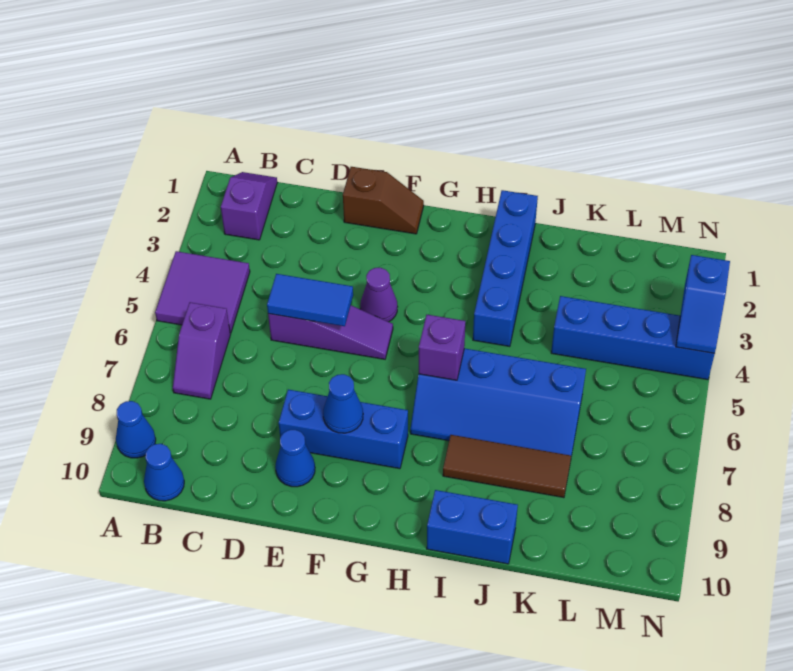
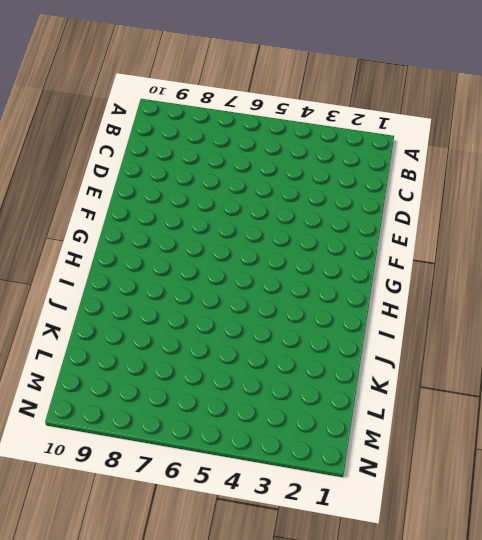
none -> purple 2x2 tile [155,251,250,333]
none -> blue 1x1 cone [116,401,156,458]
none -> purple 1x2 slope [221,172,277,240]

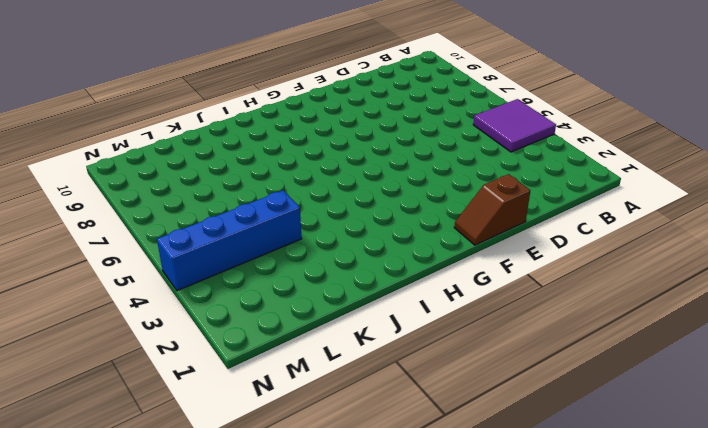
none -> blue 1x1 cone [116,401,156,458]
none -> purple 1x2 slope [221,172,277,240]
none -> purple 1x2 slope [173,302,230,399]

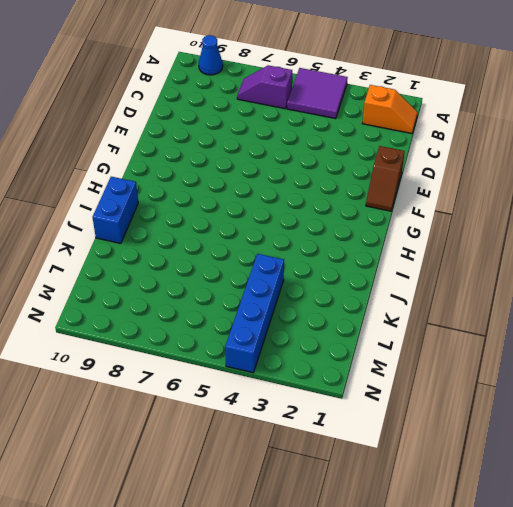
orange 1x2 slope [362,85,418,133] -> purple 1x2 slope [221,172,277,240]
none -> blue 1x1 cone [144,444,184,501]
none -> purple 1x3 slope [268,305,393,359]
none -> blue 1x3 brick [279,390,408,469]

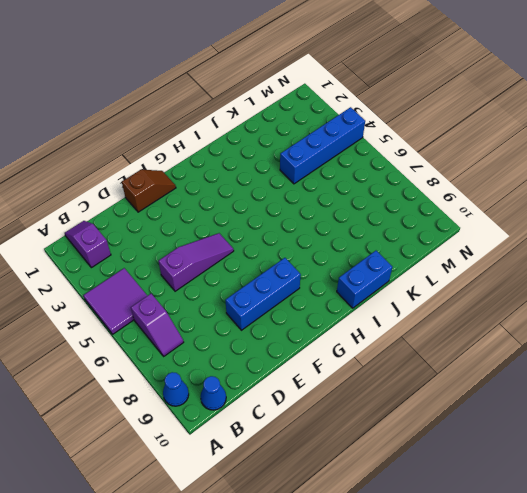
none -> blue 1x1 cone [275,430,315,487]
none -> purple 1x1 cone [360,268,397,322]
none -> blue 2x4 slope [410,348,586,455]

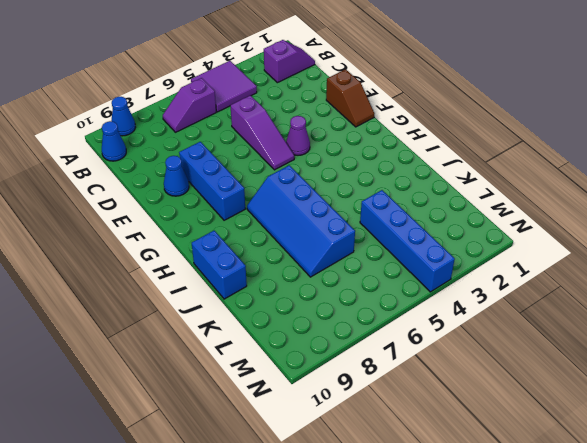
none -> blue 1x4 brick [473,190,538,347]
none -> brown 1x3 tile [443,435,571,498]
none -> blue 1x2 tile [267,274,353,326]

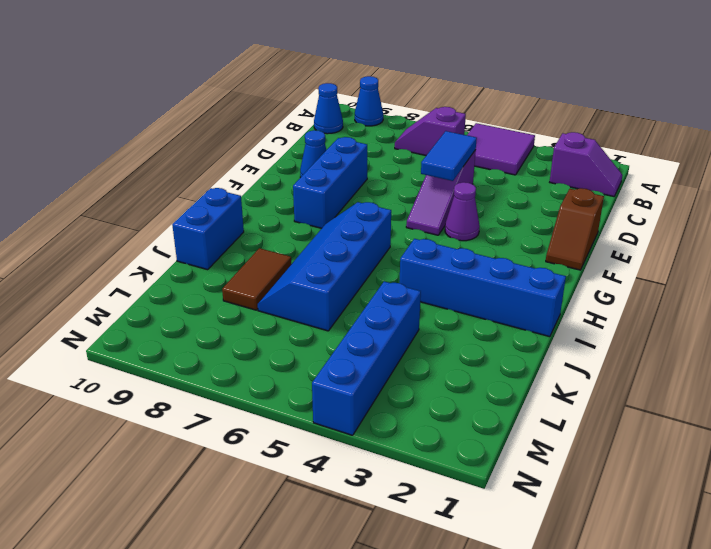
brown 1x2 tile [222,248,291,310] -> brown 1x3 tile [443,435,571,498]
none -> blue 1x1 cone [323,374,363,433]
none -> purple 1x1 brick [419,315,465,380]
none -> blue 1x2 slope [676,255,730,354]

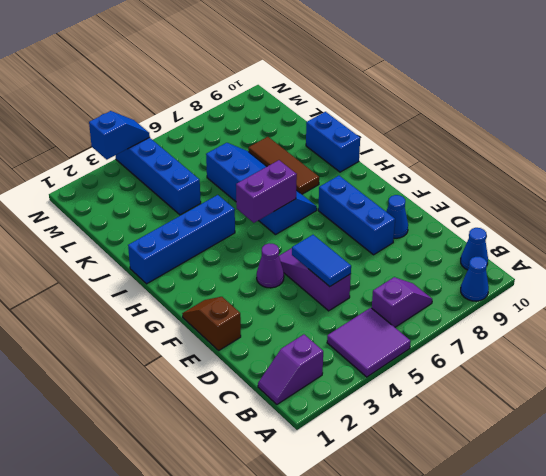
purple 1x2 brick [236,160,297,223] -> purple 1x1 brick [419,315,465,380]
none -> blue 1x1 cone [323,374,363,433]

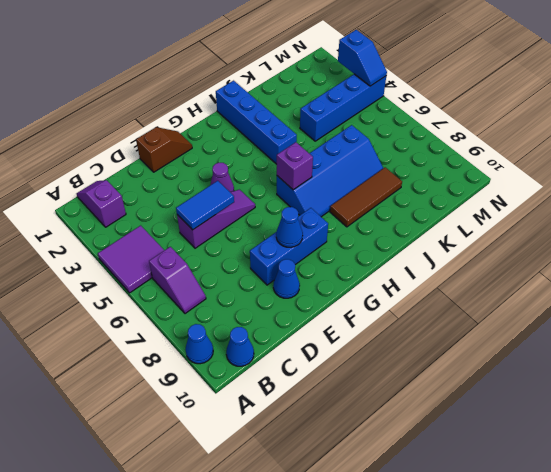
none -> blue 1x2 brick [427,490,518,564]

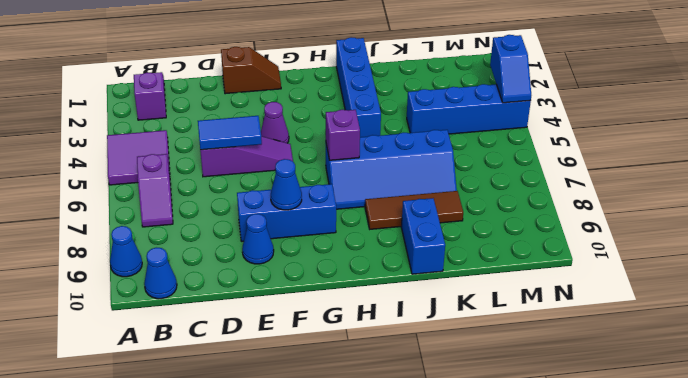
blue 1x2 brick [401,198,445,274] -> blue 1x2 brick turned to [427,490,518,564]

